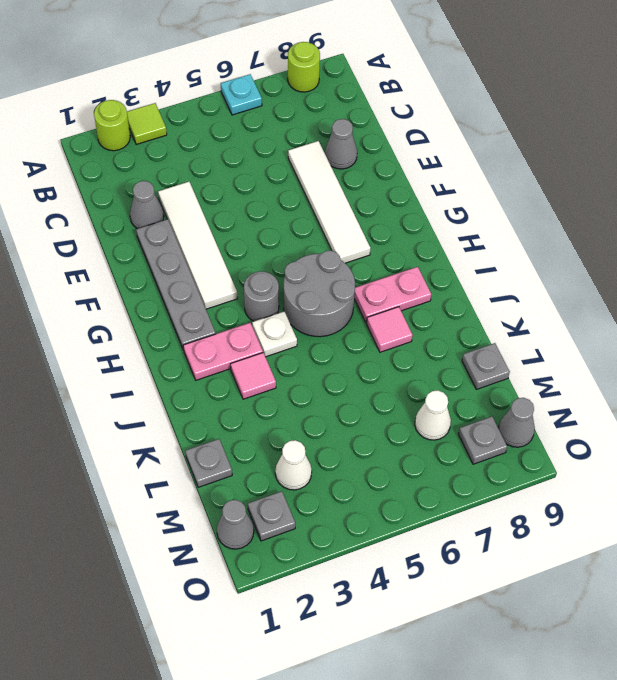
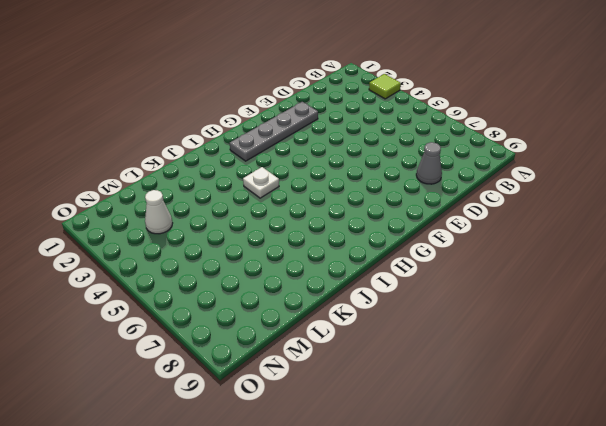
none -> lime 1x1 round brick [94,100,130,151]
none -> cyan 1x1 plate [221,74,262,115]
none -> lime 1x1 round brick [288,42,320,92]

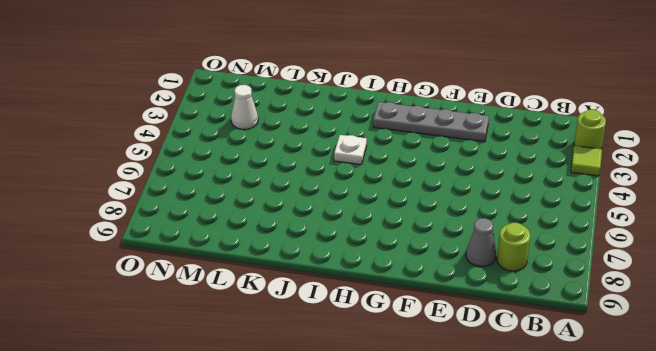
lime 1x1 round brick [497,223,530,271] -> lime 1x1 round brick moved to [288,42,320,92]
none -> cyan 1x1 plate [221,74,262,115]
none -> grey 1x1 cone [130,181,164,229]
none -> white 1x4 tile [158,182,238,309]

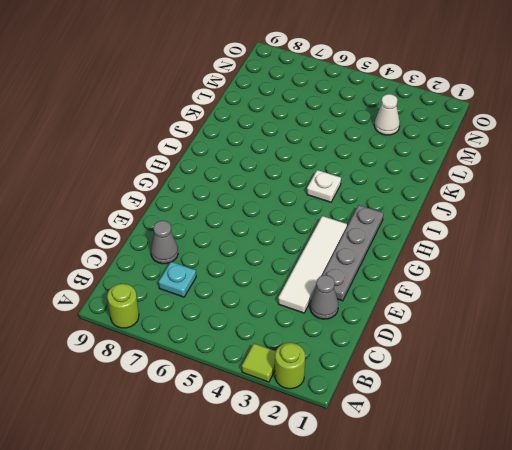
cyan 1x1 plate [158,262,196,297] -> cyan 1x1 plate moved to [221,74,262,115]
none -> white 1x4 tile [288,141,370,263]
none -> grey 1x1 round brick [244,271,279,321]
none -> grey 2x2 round brick [284,251,355,337]

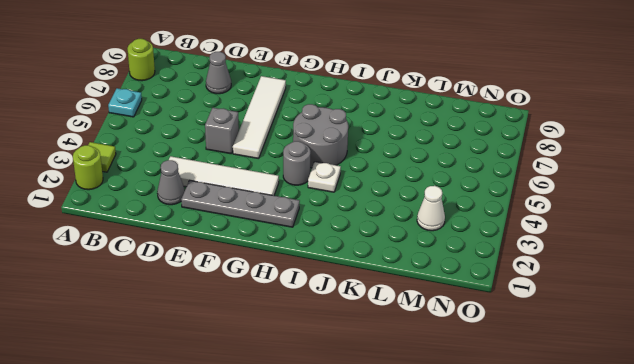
grey 1x1 brick [205,108,239,154] -> none
white 1x4 tile [233,76,286,159] -> white 1x4 tile turned to [288,141,370,263]
none -> pink 1x2 plate [183,323,263,380]
none -> pink 1x2 plate [354,267,431,323]
none -> pink 1x1 tile [231,353,276,399]

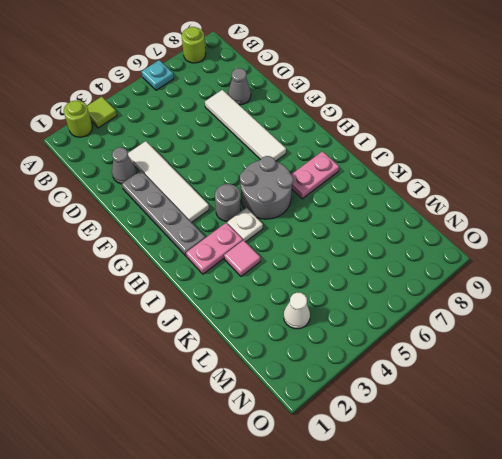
none -> pink 1x1 tile [367,307,413,352]
none -> grey 1x1 plate [185,439,232,487]
none -> grey 1x1 plate [462,343,510,389]

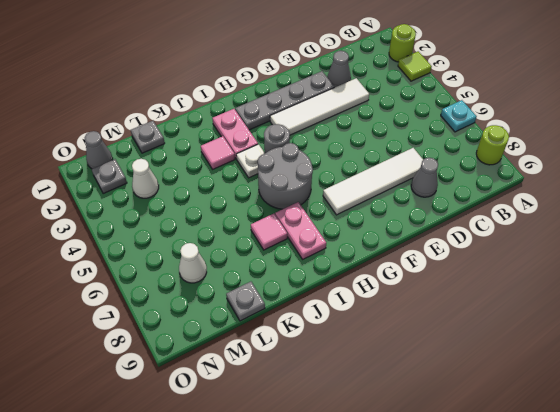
none -> grey 1x1 plate [459,417,507,464]
none -> grey 1x1 cone [498,398,535,447]

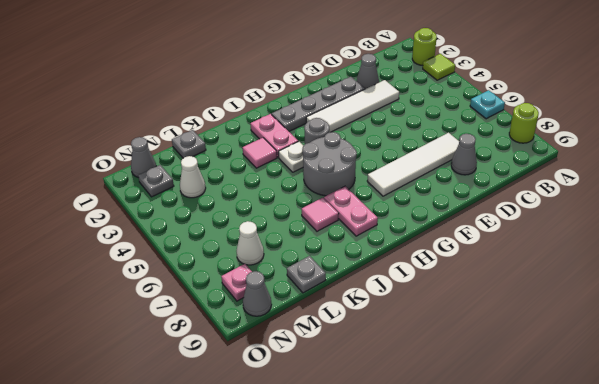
pink 1x1 plate [221,264,252,301] -> grey 1x1 plate [459,417,507,464]

